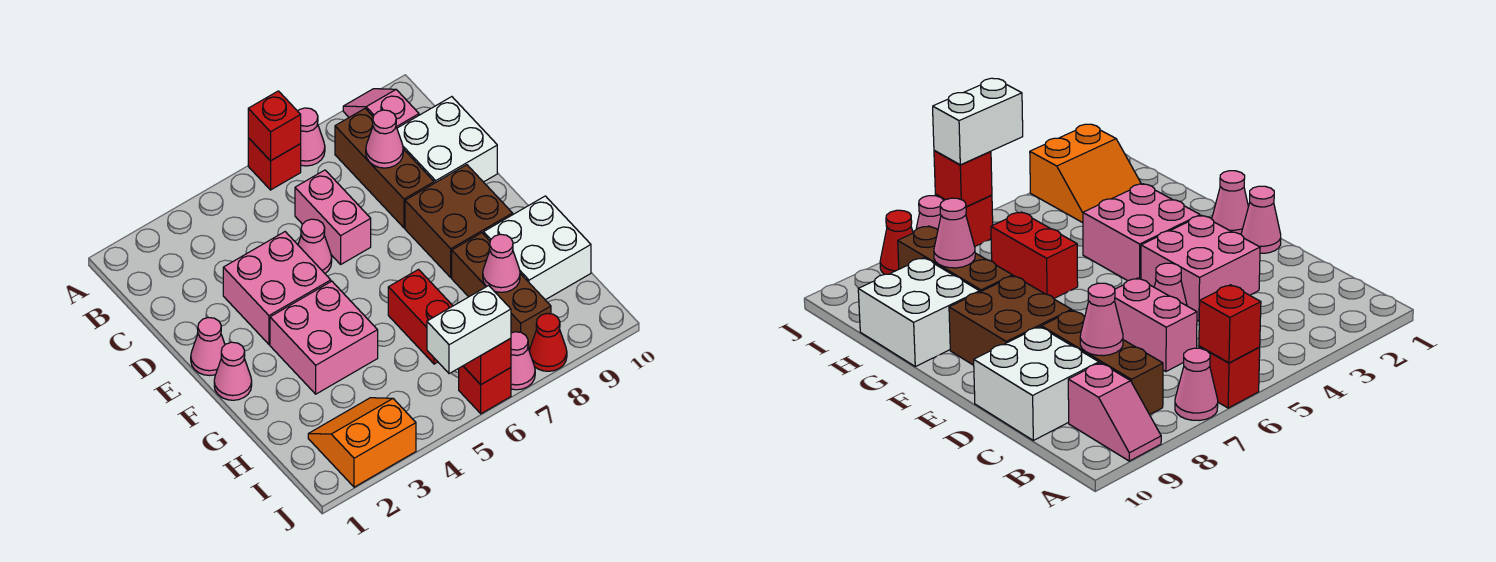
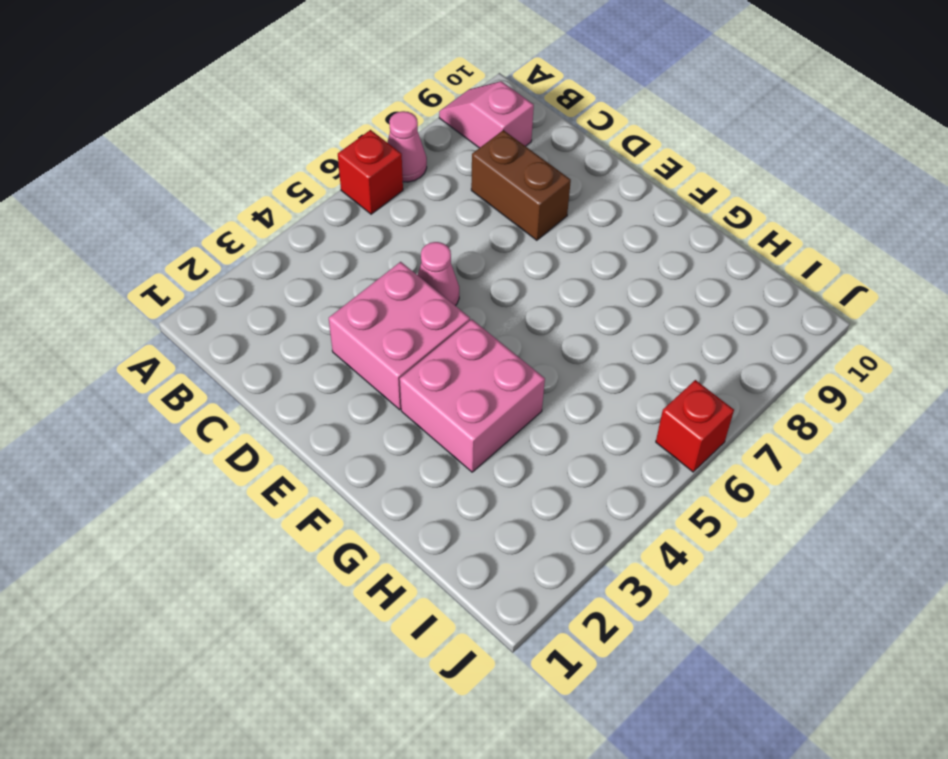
brown 1x2 brick [471,130,571,240] -> brown 1x3 brick [335,109,434,228]
none -> pink 1x2 brick [295,170,371,264]
none -> white 2x2 brick [397,97,497,183]
none -> pink 1x1 cone [191,318,225,376]

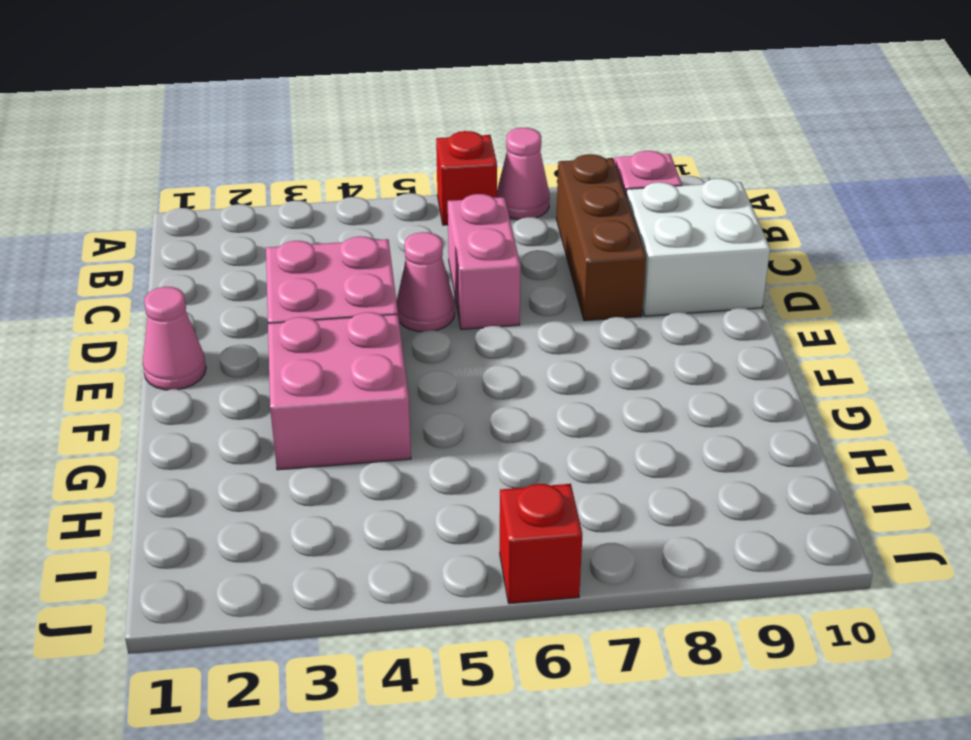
none -> brown 2x2 brick [405,165,513,277]
none -> pink 1x1 cone [214,342,252,400]
none -> red 1x2 brick [388,270,453,364]

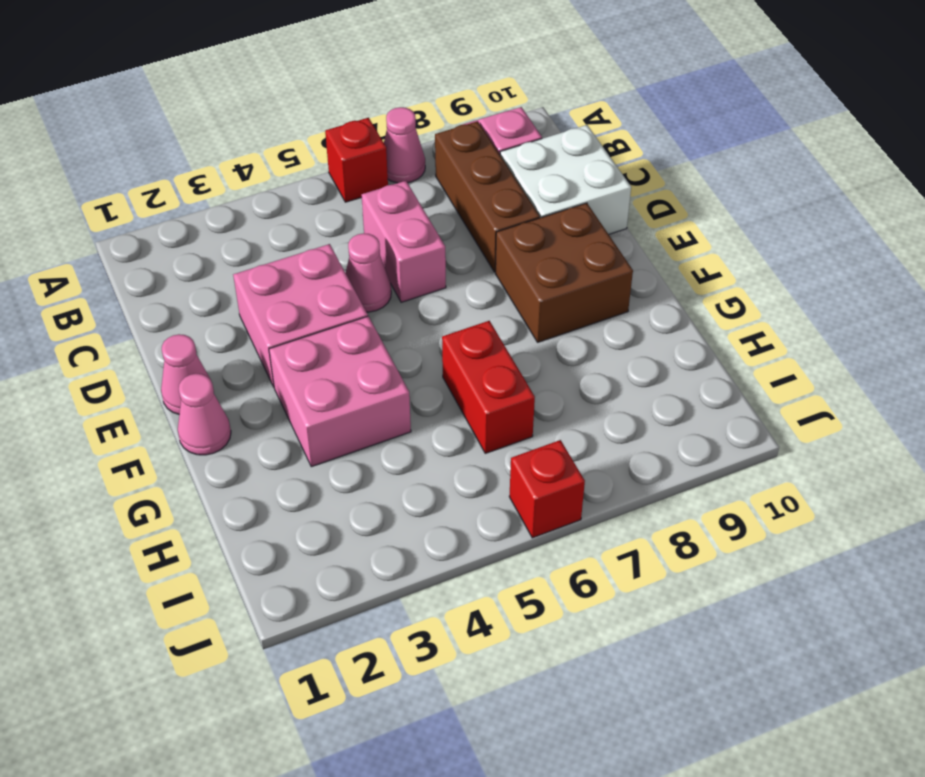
none -> brown 1x3 brick [452,233,551,348]
none -> white 2x2 brick [484,196,591,300]
none -> orange 2x2 slope [308,398,416,487]

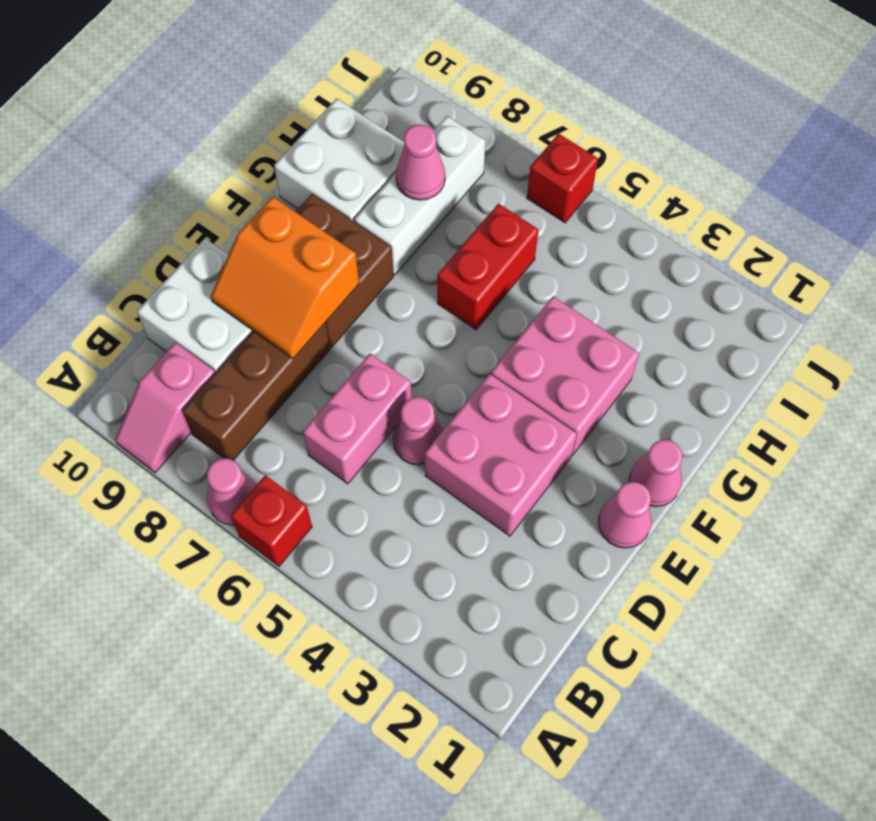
orange 2x2 slope [211,197,359,359] -> orange 2x2 slope moved to [308,398,416,487]
white 1x3 brick [354,116,485,275] -> brown 1x3 brick [452,233,551,348]
none -> pink 1x1 cone [511,332,535,390]
none -> red 1x1 cone [529,313,567,371]
none -> red 1x1 brick [248,91,301,161]

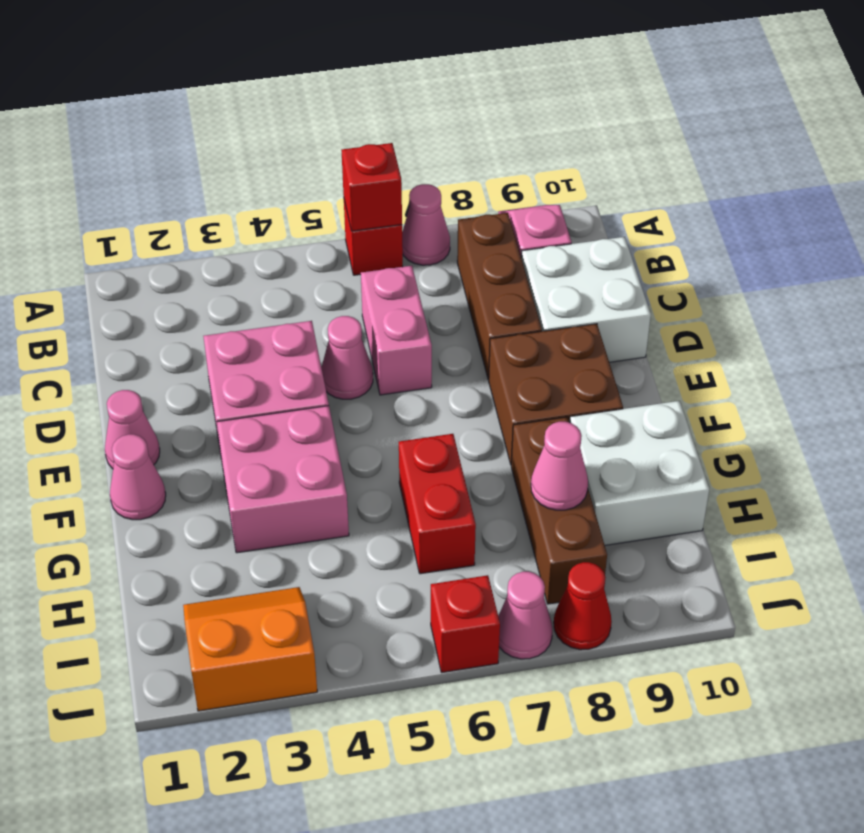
none -> pink 1x1 cone [366,110,403,168]
none -> red 1x1 brick [464,338,511,385]
none -> white 1x2 brick [427,286,511,374]

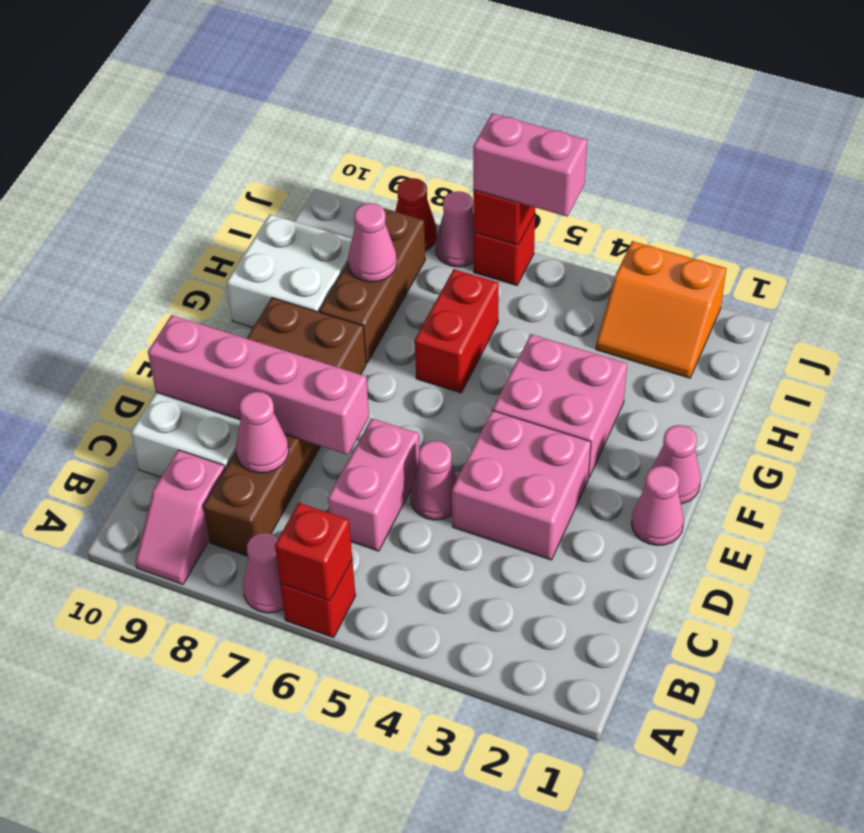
pink 1x4 brick [148,315,369,455] -> none
pink 1x2 brick [473,113,587,217] -> white 1x2 brick [427,286,511,374]

